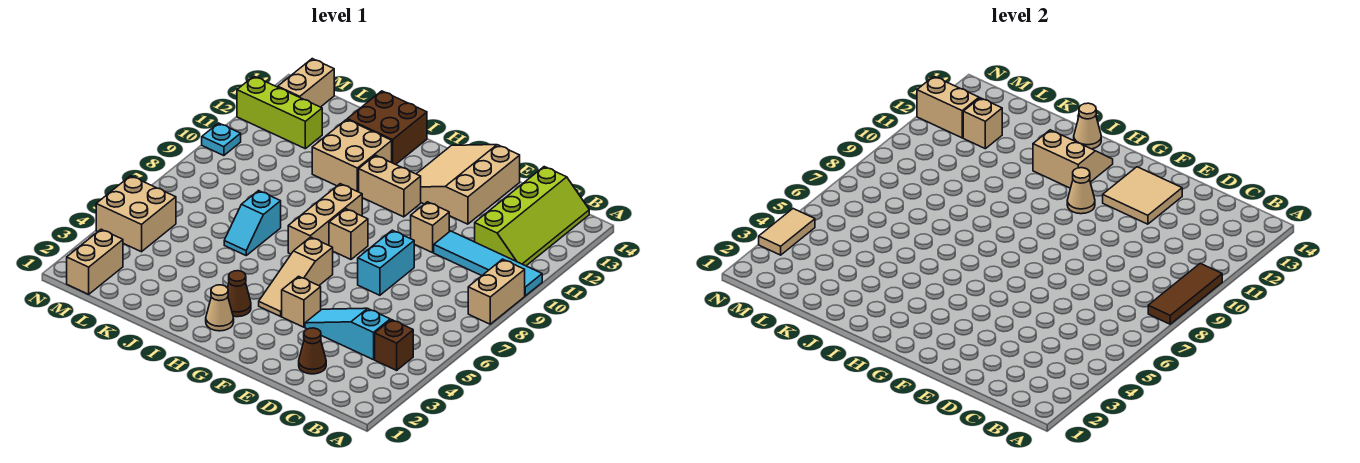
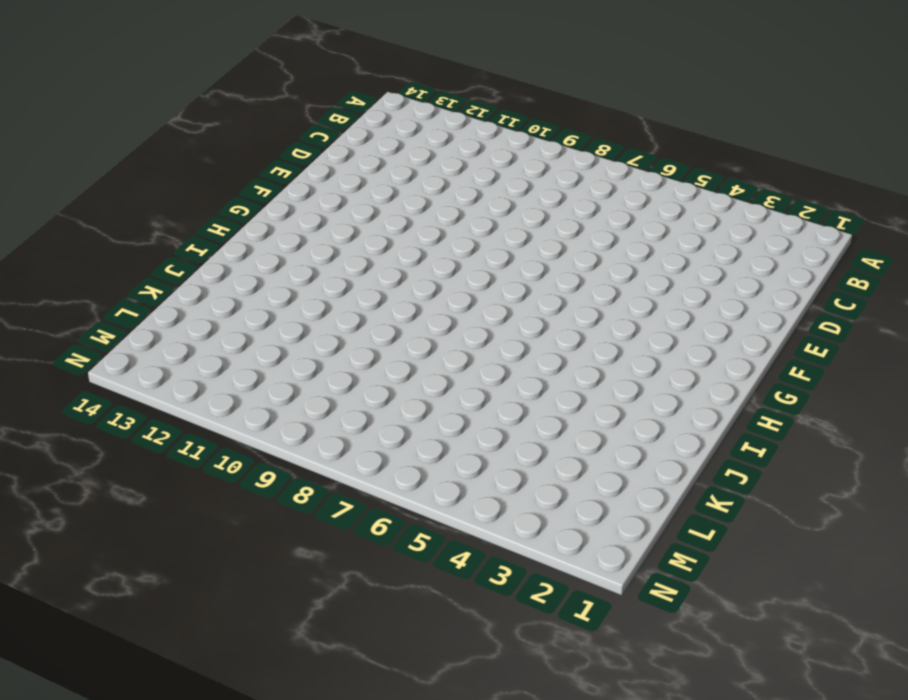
none -> tan 1x2 brick [468,259,525,324]
none -> cyan 1x4 tile [434,231,542,296]
none -> brown 1x1 brick [375,320,413,370]
none -> lime 2x4 slope [475,167,589,266]

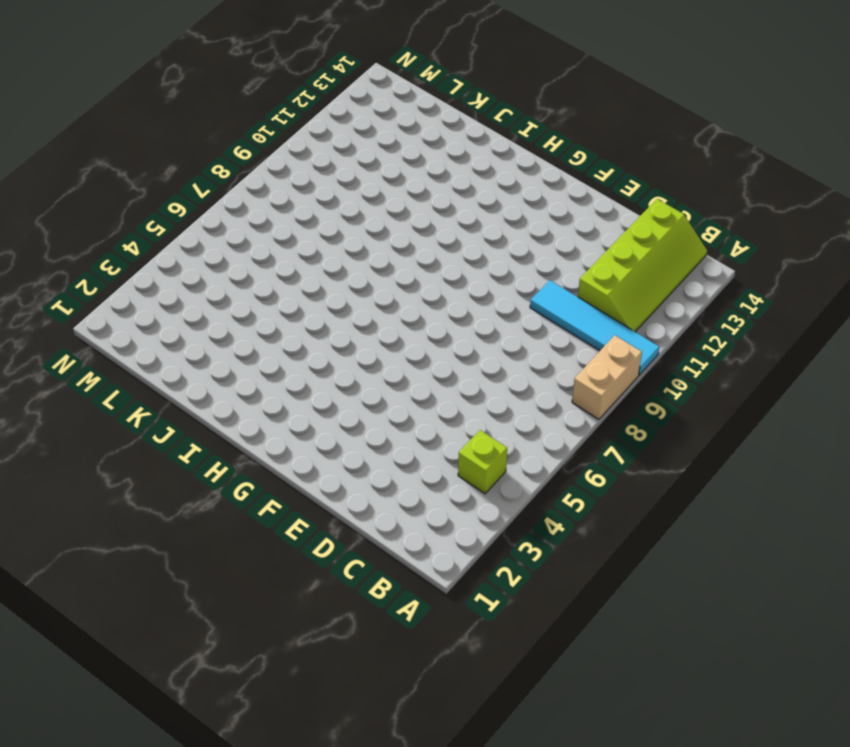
lime 1x1 brick [458,430,507,494] -> brown 1x1 brick [375,320,413,370]
none -> cyan 1x3 slope [305,308,390,360]
none -> brown 1x1 cone [299,328,326,374]
none -> cyan 1x2 brick [358,230,414,295]
none -> tan 1x1 brick [411,202,449,253]

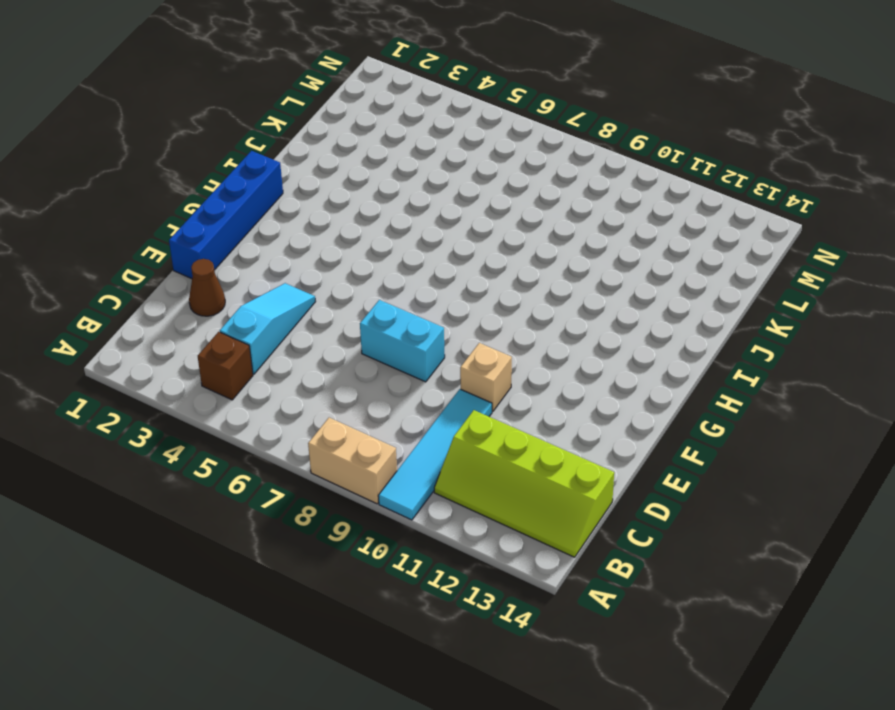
blue 1x4 brick [169,151,283,279] -> none
none -> tan 3x3 slope [417,145,520,224]
none -> tan 1x1 brick [282,276,321,327]
none -> tan 1x3 slope [259,237,333,316]
none -> tan 1x1 brick [329,209,368,259]

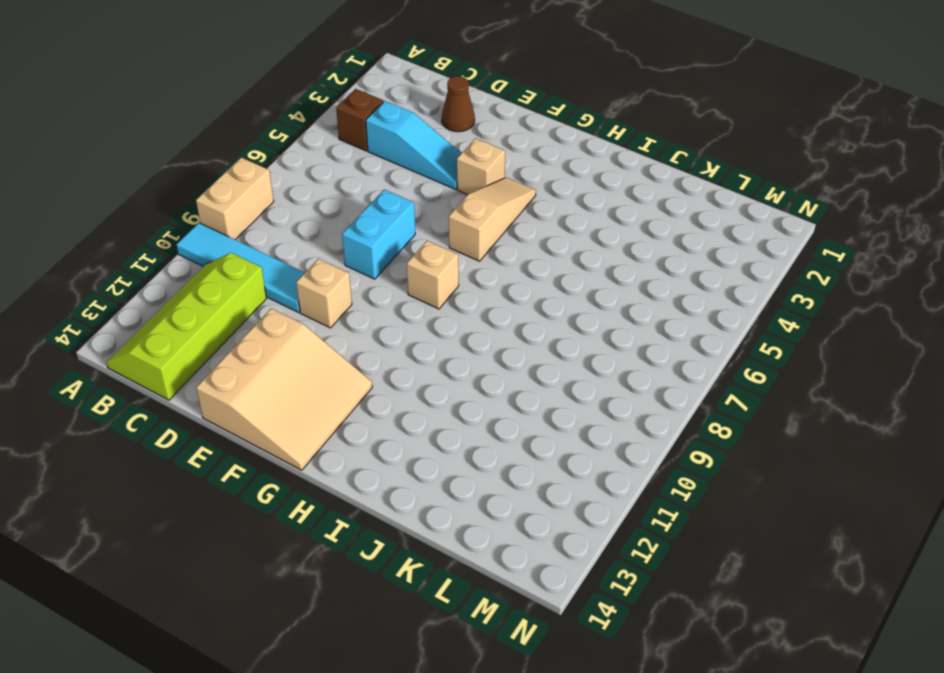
none -> tan 1x2 brick [359,155,421,217]
none -> tan 1x1 cone [206,285,234,331]
none -> brown 1x1 cone [228,271,251,317]
none -> tan 1x3 brick [288,184,362,254]

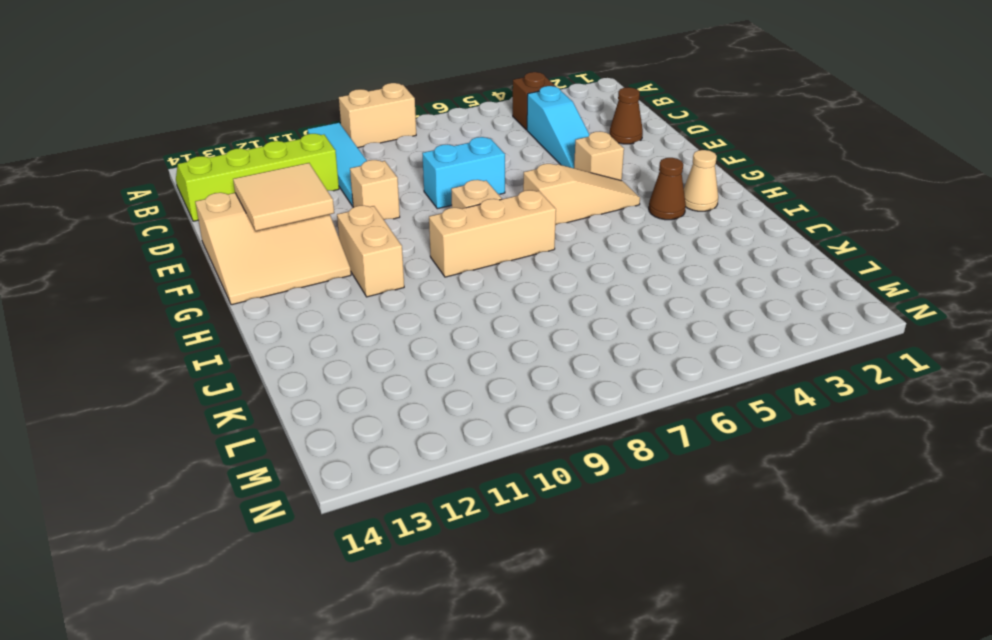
none -> tan 2x2 brick [312,119,392,192]
none -> brown 2x2 brick [347,91,427,164]
none -> cyan 1x2 slope [224,191,281,255]
none -> lime 1x3 brick [237,76,322,149]

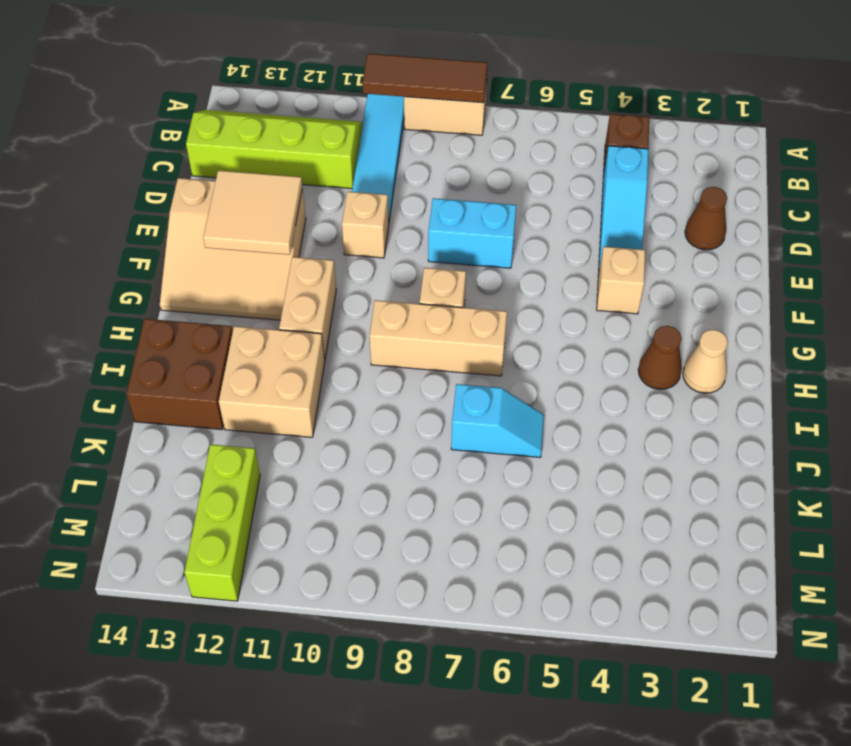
none -> tan 1x3 slope [259,237,333,316]
none -> tan 1x2 brick [67,229,123,294]
none -> tan 2x2 brick [96,176,176,252]
none -> tan 1x2 brick [278,59,334,107]

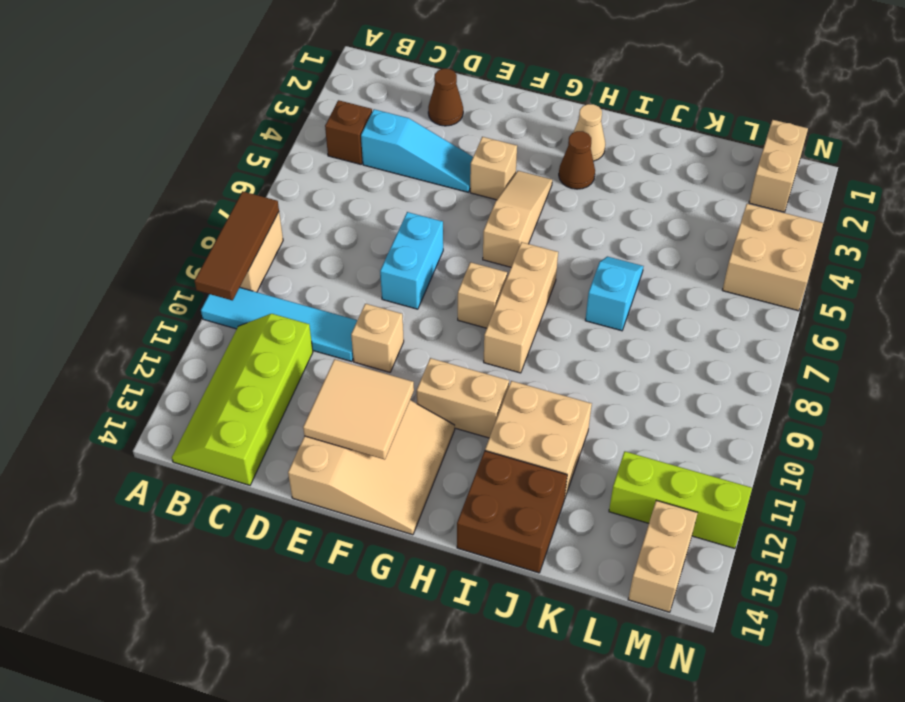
none -> cyan 1x1 plate [202,123,241,156]
none -> tan 1x1 cone [1067,168,1095,214]
none -> tan 2x2 slope [1033,130,1113,188]
none -> tan 1x1 cone [1074,103,1101,149]

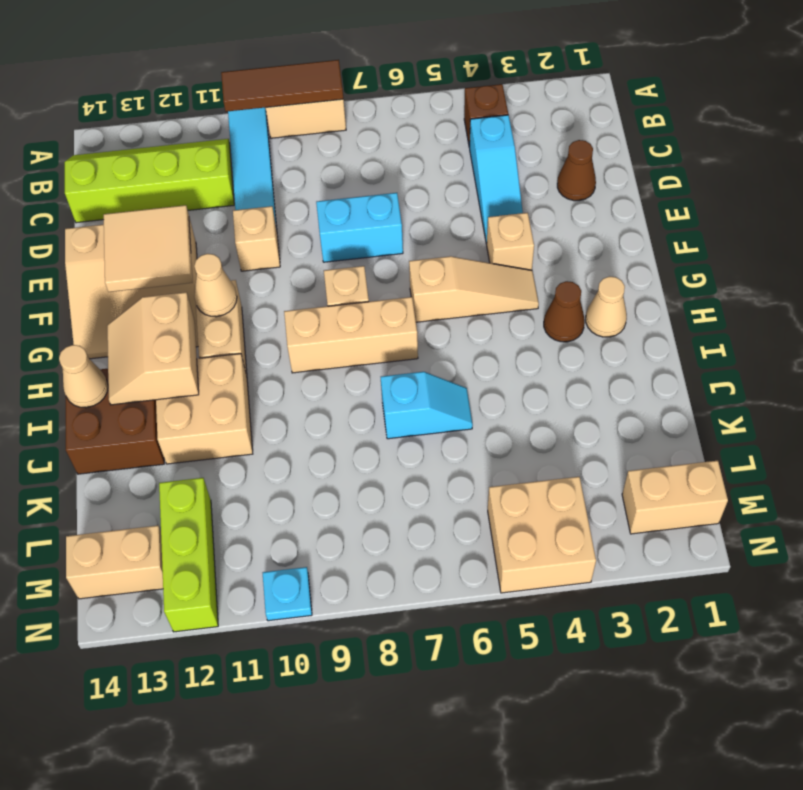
none -> tan 1x1 brick [963,98,1002,149]
none -> tan 1x2 brick [917,76,979,138]
none -> tan 1x2 tile [759,209,815,255]

